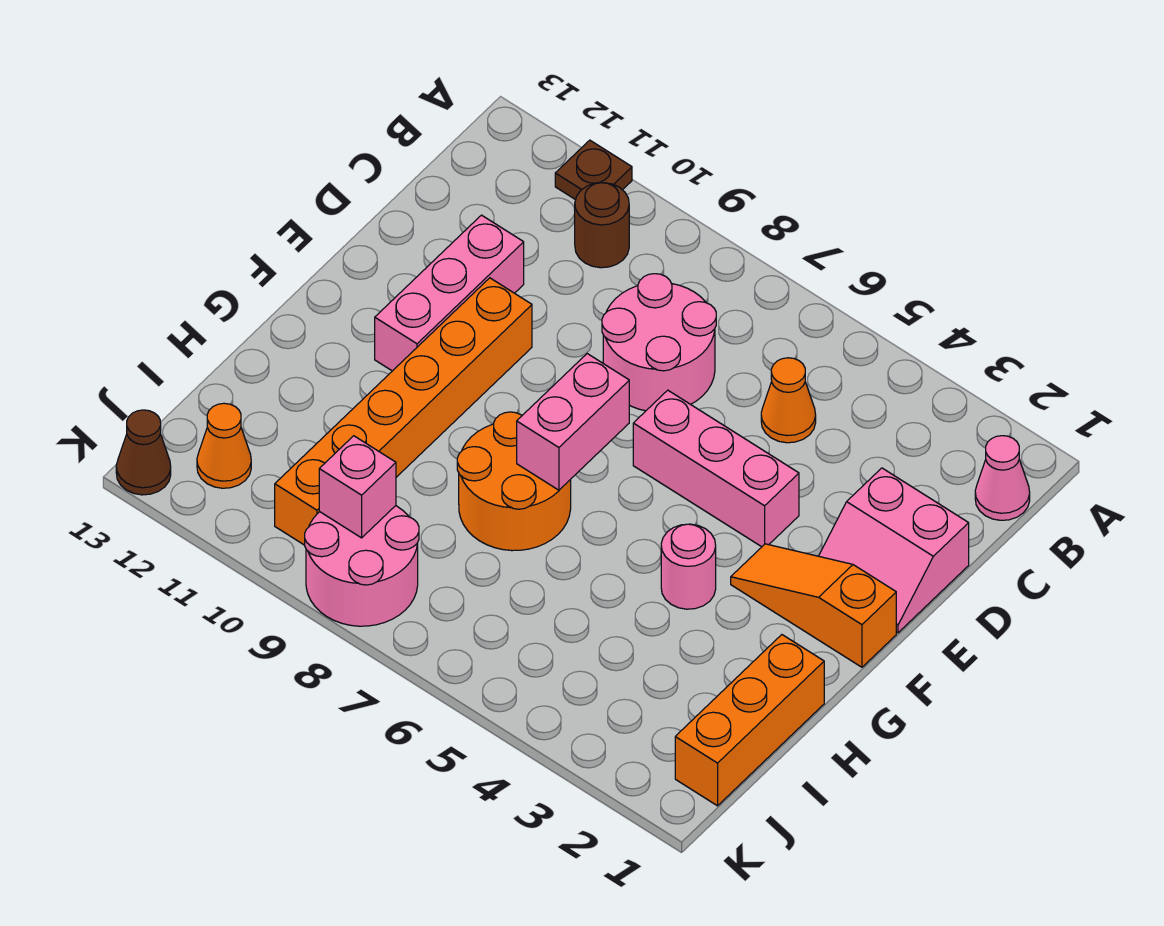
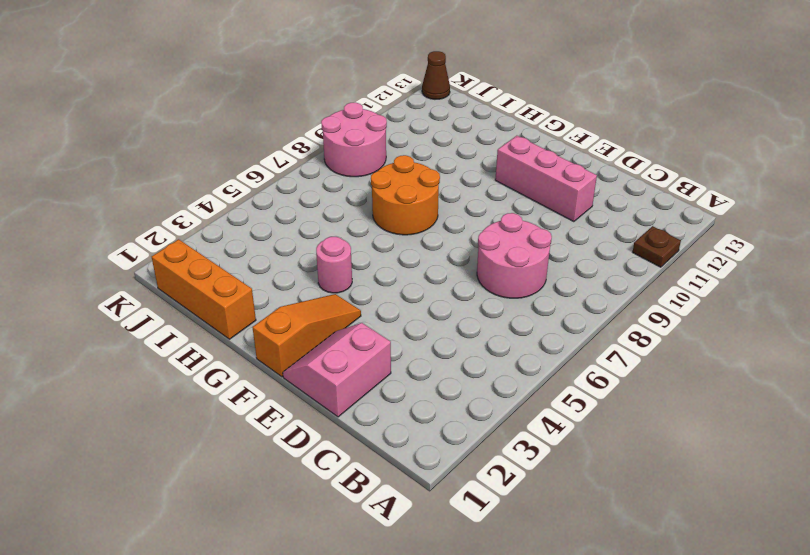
none -> pink 1x1 cone [975,436,1030,520]
none -> brown 1x1 round brick [575,183,629,268]
none -> orange 1x1 cone [761,358,816,443]

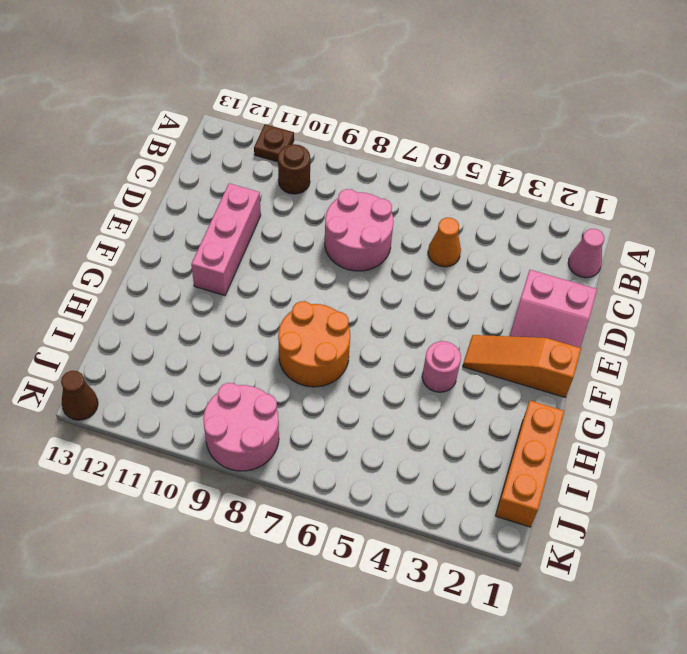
none -> pink 1x3 brick [633,390,799,547]
none -> orange 1x6 brick [275,278,532,545]
none -> orange 1x1 cone [197,403,251,488]

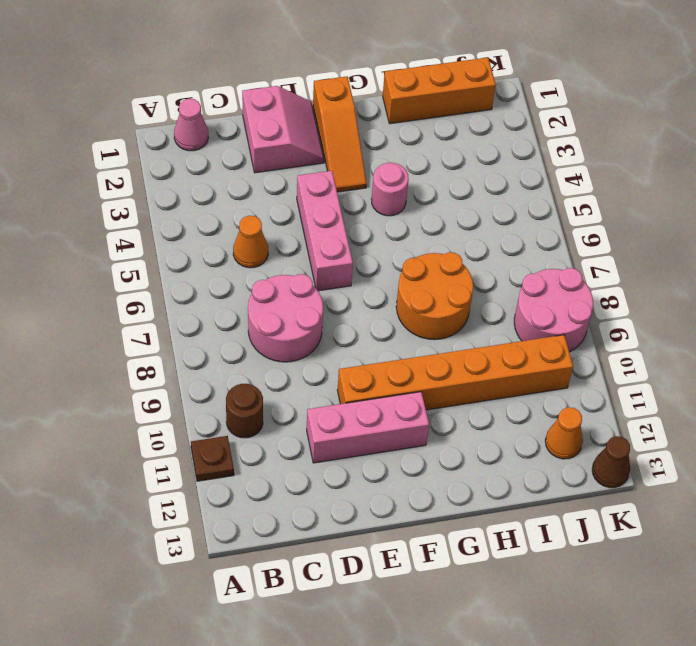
none -> pink 1x2 brick [517,354,629,490]
none -> pink 1x1 brick [319,436,396,538]

